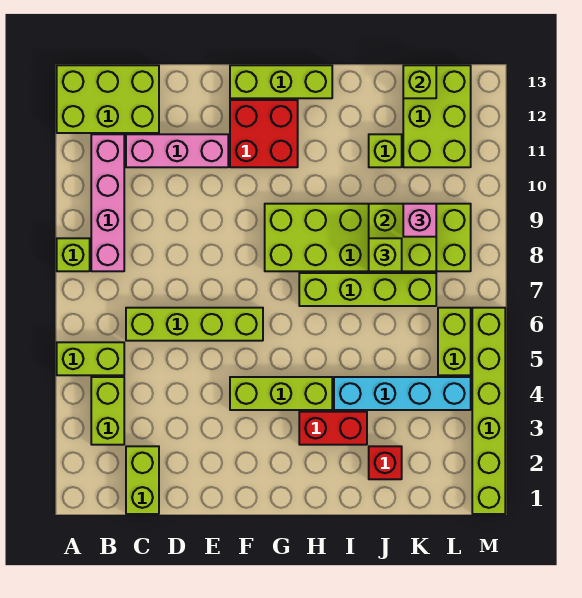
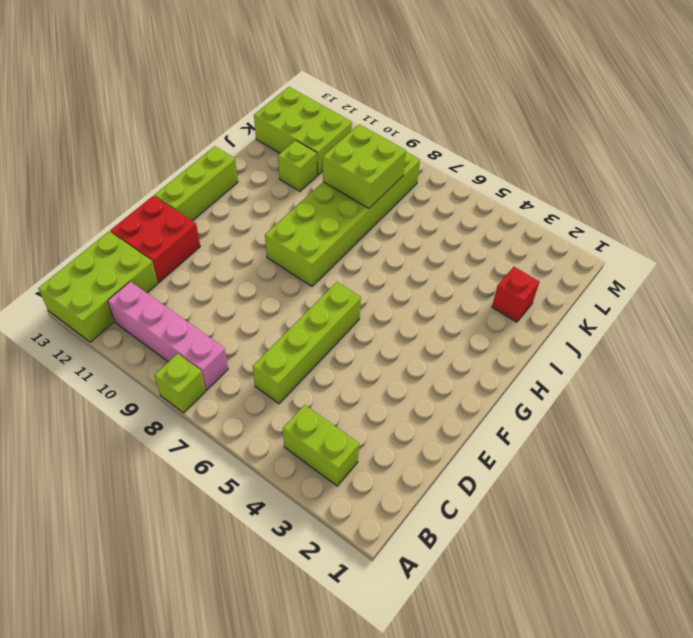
red 2x2 brick [110,196,200,282] -> red 2x2 brick moved to [230,100,298,167]
none -> lime 1x2 brick [57,342,124,375]
none -> lime 1x2 brick [126,446,159,514]
none -> pink 1x3 brick [126,134,228,167]

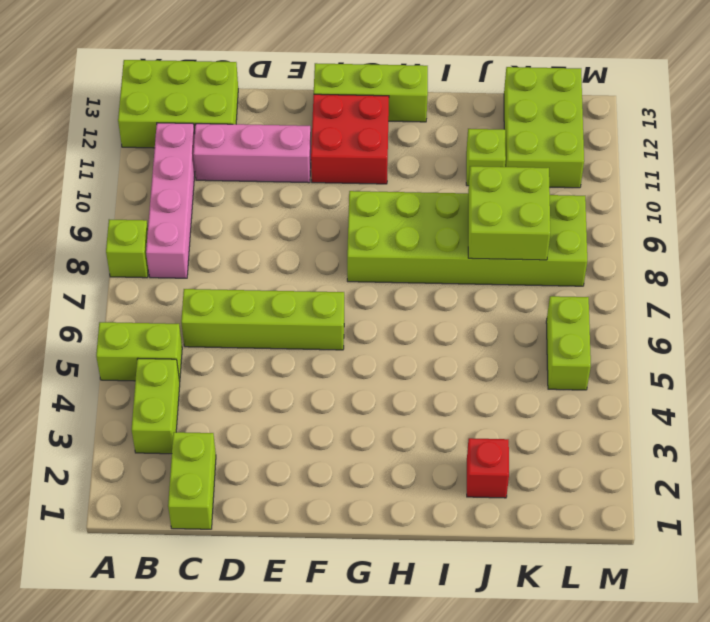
none -> lime 1x3 brick [230,377,332,410]
none -> red 1x2 brick [299,412,367,445]
none -> lime 1x4 brick [299,273,436,306]

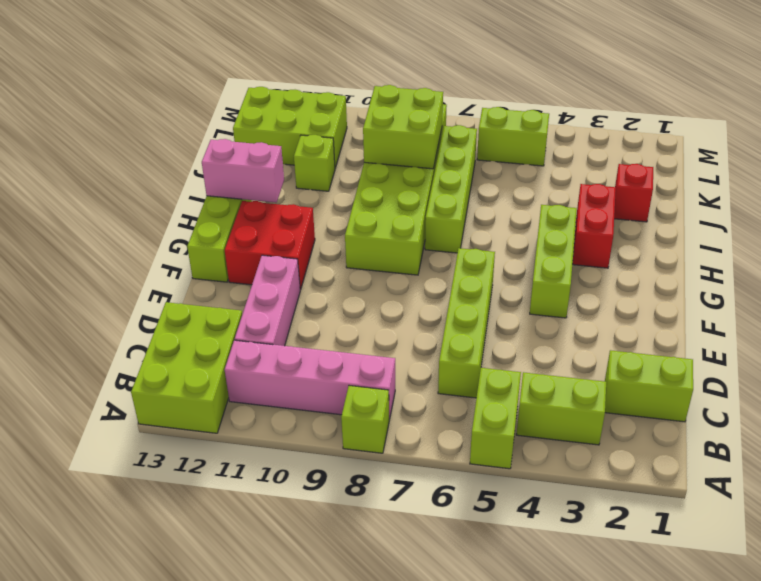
pink 1x2 brick [202,139,284,203] -> none
none -> cyan 1x4 brick [334,377,471,410]
none -> lime 1x6 brick [472,308,505,514]
none -> lime 1x1 brick [403,65,436,98]

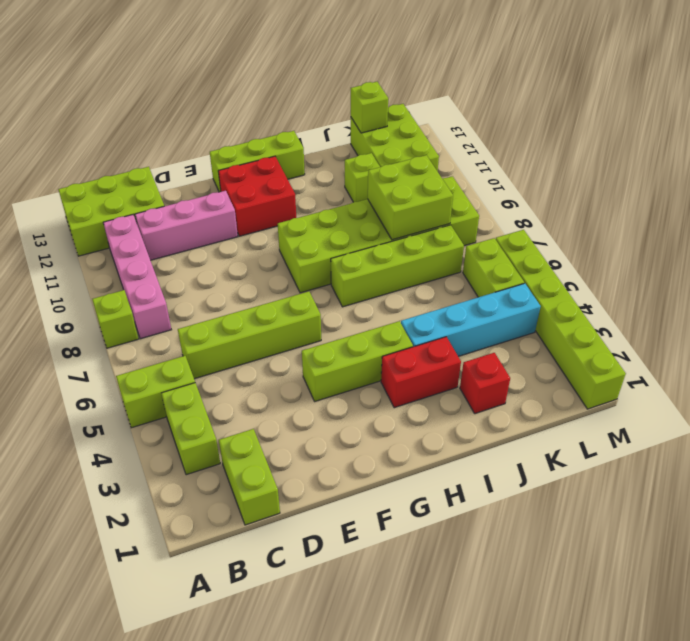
none -> lime 1x1 brick [369,238,402,271]
none -> pink 1x1 brick [403,204,436,237]

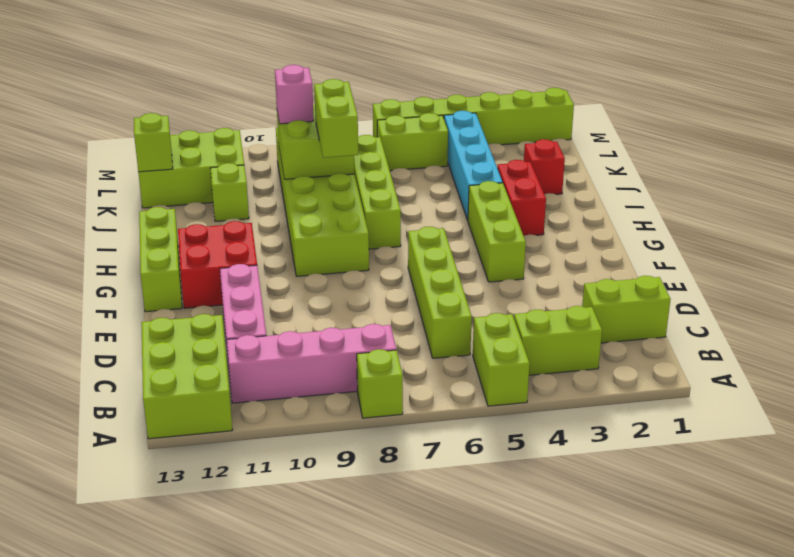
lime 1x2 brick [314,79,358,158] -> lime 1x1 brick [369,238,402,271]

